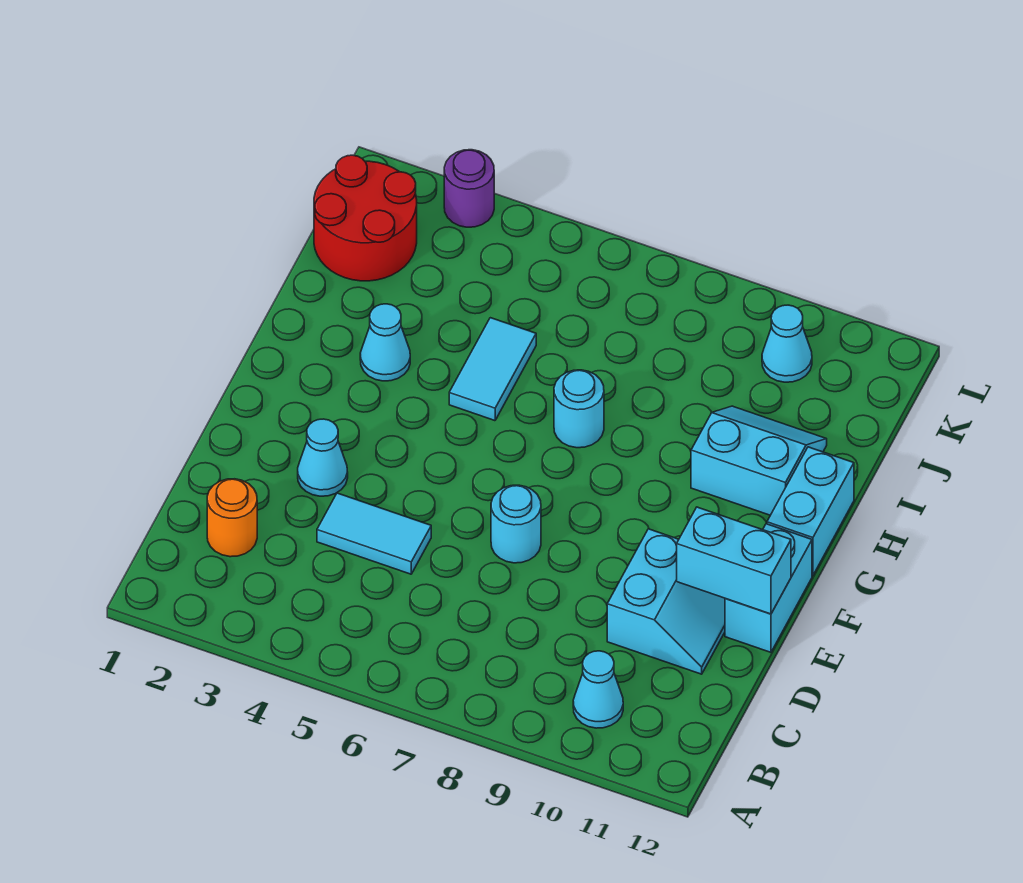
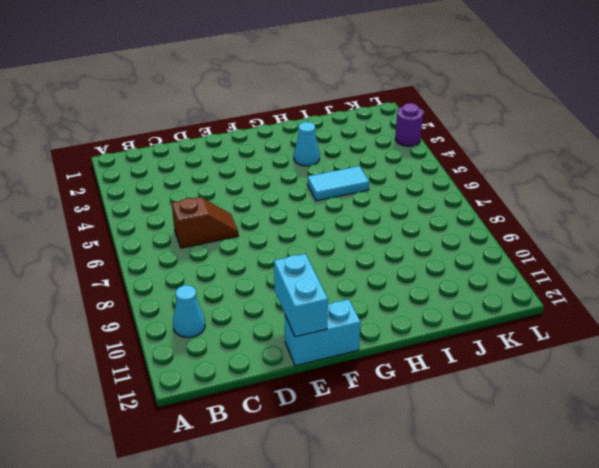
brown 1x2 slope [172,197,239,248] -> none
none -> orange 1x1 round brick [207,479,257,557]
none -> cyan 1x2 tile [317,493,431,574]
none -> cyan 2x2 slope [607,529,725,674]

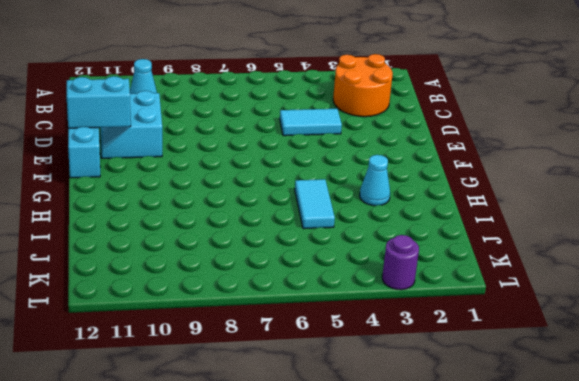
orange 2x2 round brick [333,54,393,117] -> orange 1x1 round brick [207,479,257,557]
none -> cyan 1x1 cone [298,419,348,496]
none -> cyan 1x1 round brick [491,485,541,563]
none -> cyan 1x2 brick [767,447,854,576]

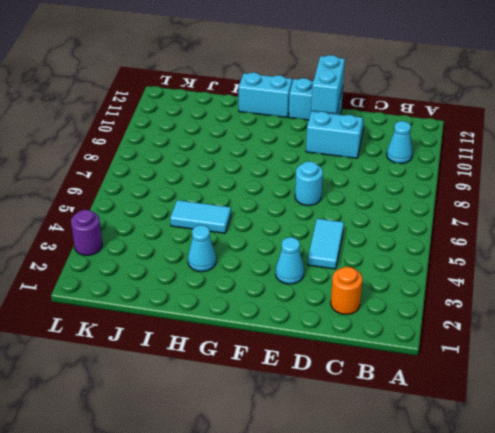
none -> cyan 1x1 round brick [554,370,604,448]
none -> cyan 2x2 slope [691,406,827,515]
none -> red 2x2 round brick [314,155,417,281]

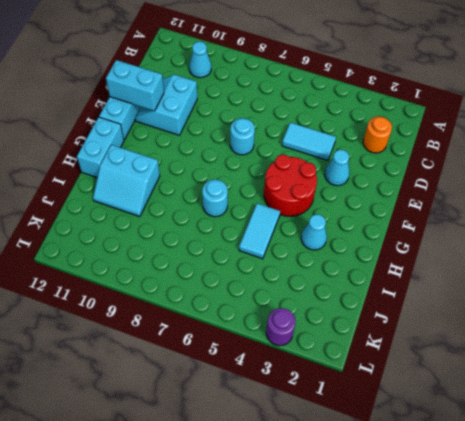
red 2x2 round brick [264,155,317,216] -> red 2x2 round brick moved to [314,155,417,281]
none -> cyan 1x1 cone [762,305,812,382]

